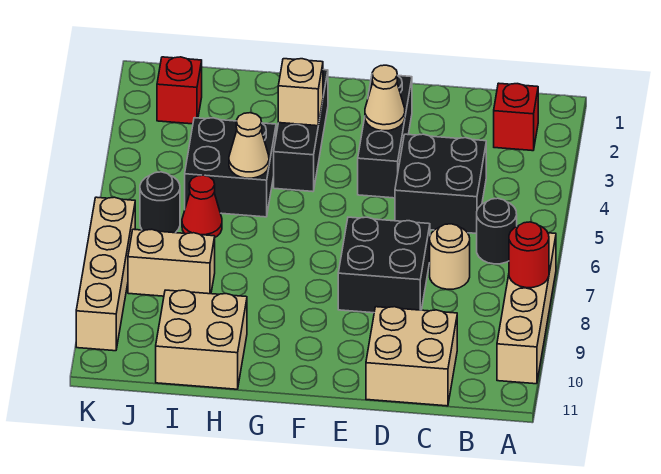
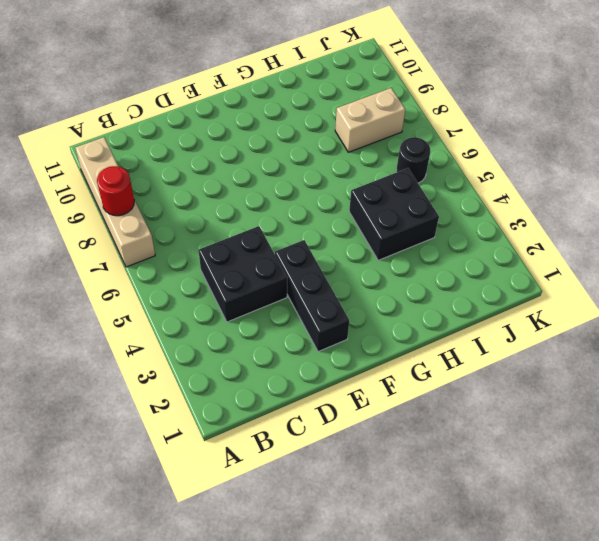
none -> red 1x1 brick [494,83,538,151]
none -> black 1x1 round brick [477,198,517,264]
none -> tan 1x1 round brick [430,224,470,289]

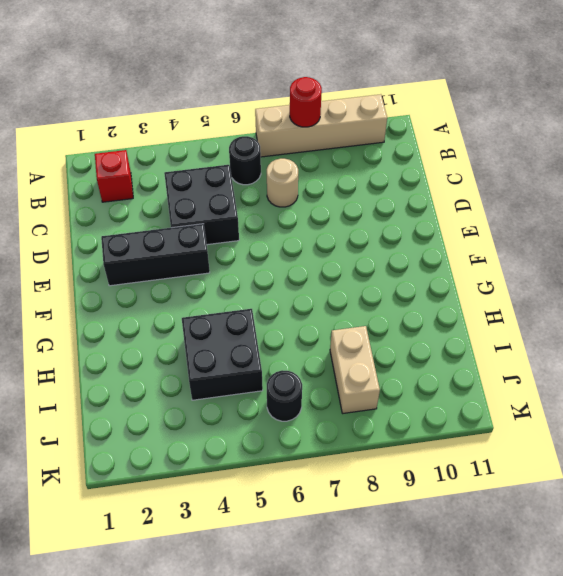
none -> tan 2x2 brick [366,307,457,406]
none -> black 2x2 brick [338,217,430,313]
none -> black 1x3 brick [274,70,328,192]

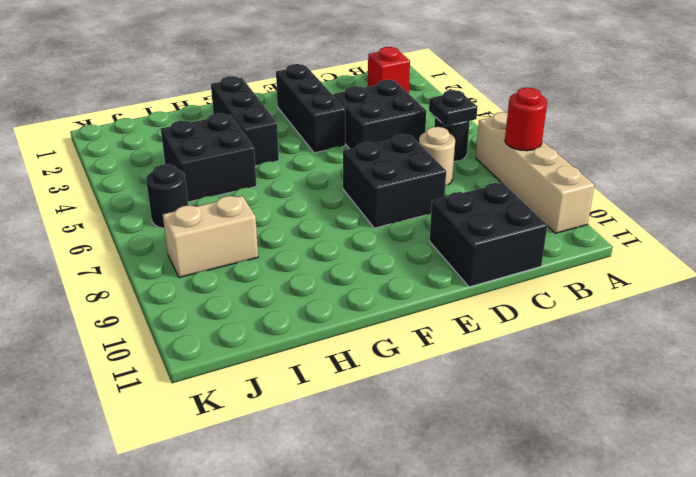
black 1x1 plate [429,90,478,126] -> none
black 2x2 brick [430,183,547,287] -> tan 2x2 brick [366,307,457,406]
none -> tan 2x2 brick [156,290,247,389]
none -> red 1x1 cone [182,175,222,237]
none -> red 1x1 brick [157,57,202,124]

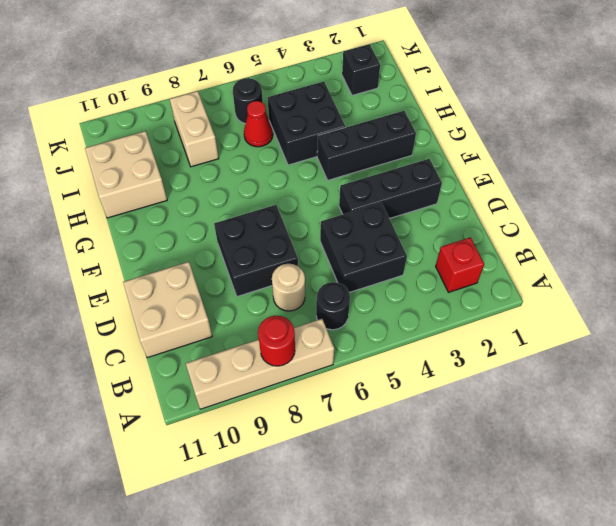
black 1x1 brick [342,44,380,95] -> red 1x1 brick [157,57,202,124]
none -> tan 1x4 brick [76,197,135,351]
none -> tan 1x1 cone [365,65,405,131]
none -> tan 1x1 brick [278,59,323,126]

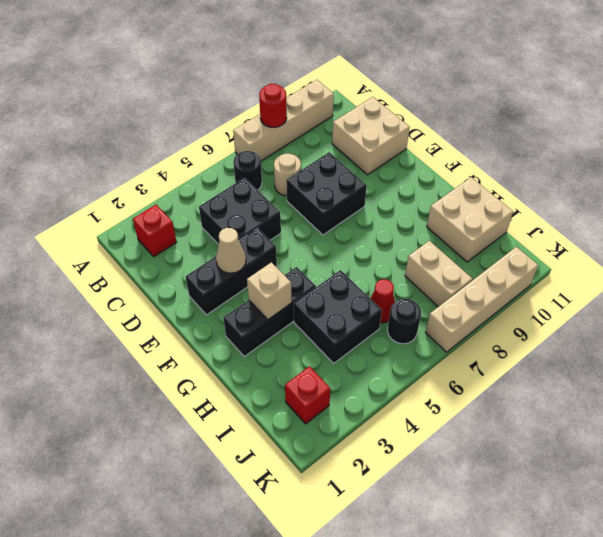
none -> tan 1x1 cone [229,113,269,178]

